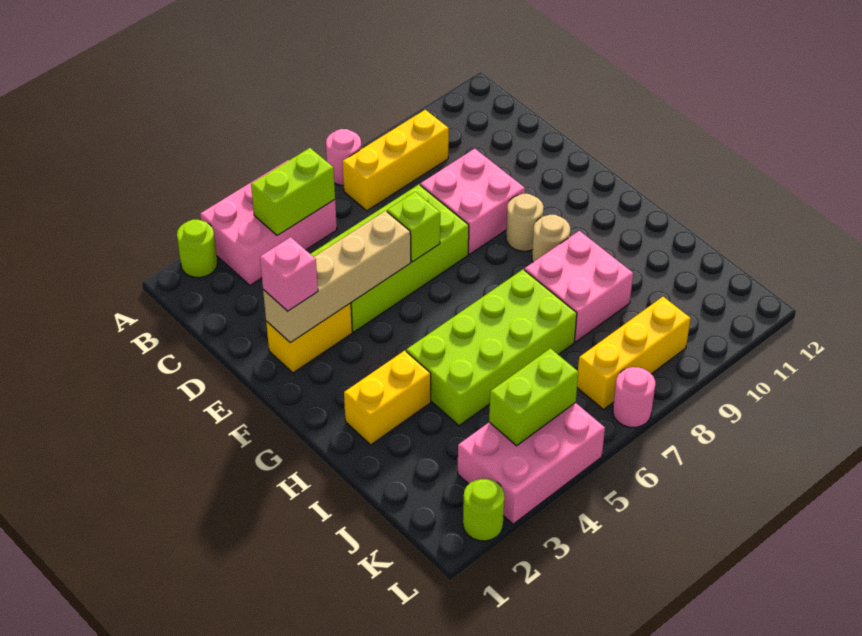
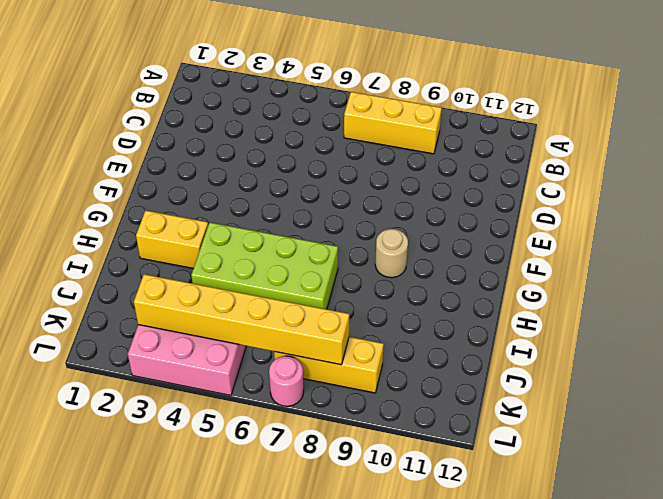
yellow 1x6 brick [134,274,349,365] -> lime 1x2 brick [489,348,578,446]
none -> lime 1x1 round brick [177,220,217,278]
none -> pink 2x3 brick [200,160,337,285]
none -> pink 1x1 round brick [326,129,361,185]

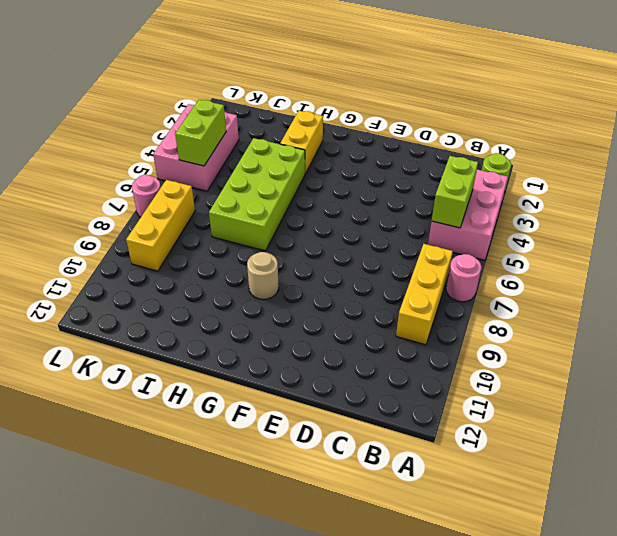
none -> lime 2x4 brick [311,185,469,332]
none -> pink 2x2 brick [420,149,525,254]
none -> yellow 1x2 brick [266,303,352,373]

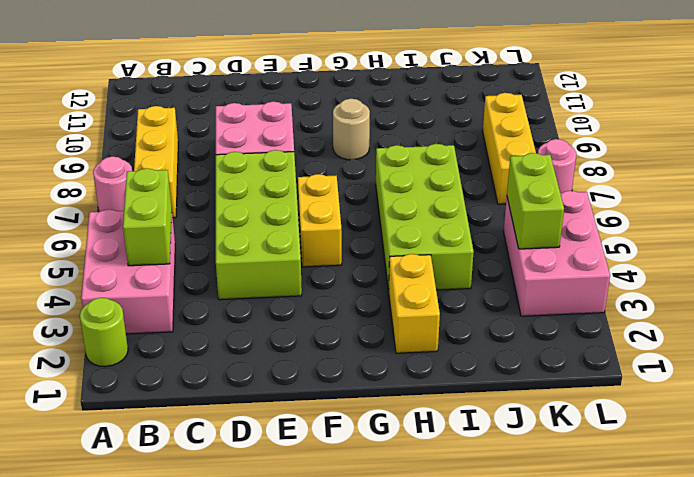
yellow 1x2 brick [298,174,342,267] -> yellow 1x2 brick moved to [266,303,352,373]
none -> tan 1x1 round brick [506,194,544,251]
none -> pink 2x2 brick [524,231,633,342]
none -> lime 1x1 round brick [463,479,504,541]

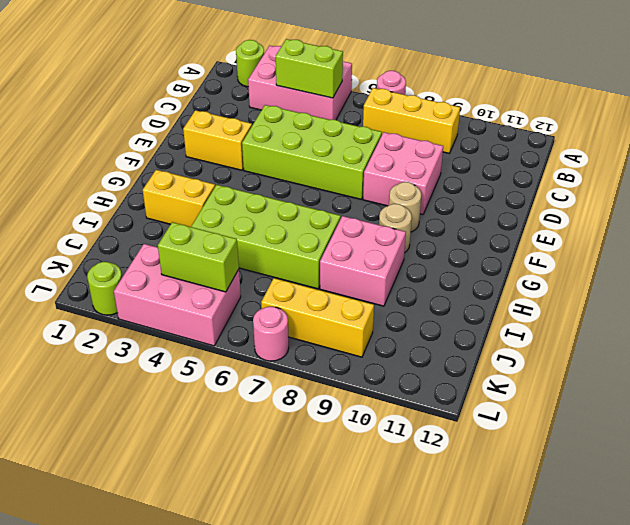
none -> tan 1x4 brick [263,211,411,343]
none -> lime 1x1 brick [387,192,440,262]
none -> pink 1x1 brick [260,237,318,311]

